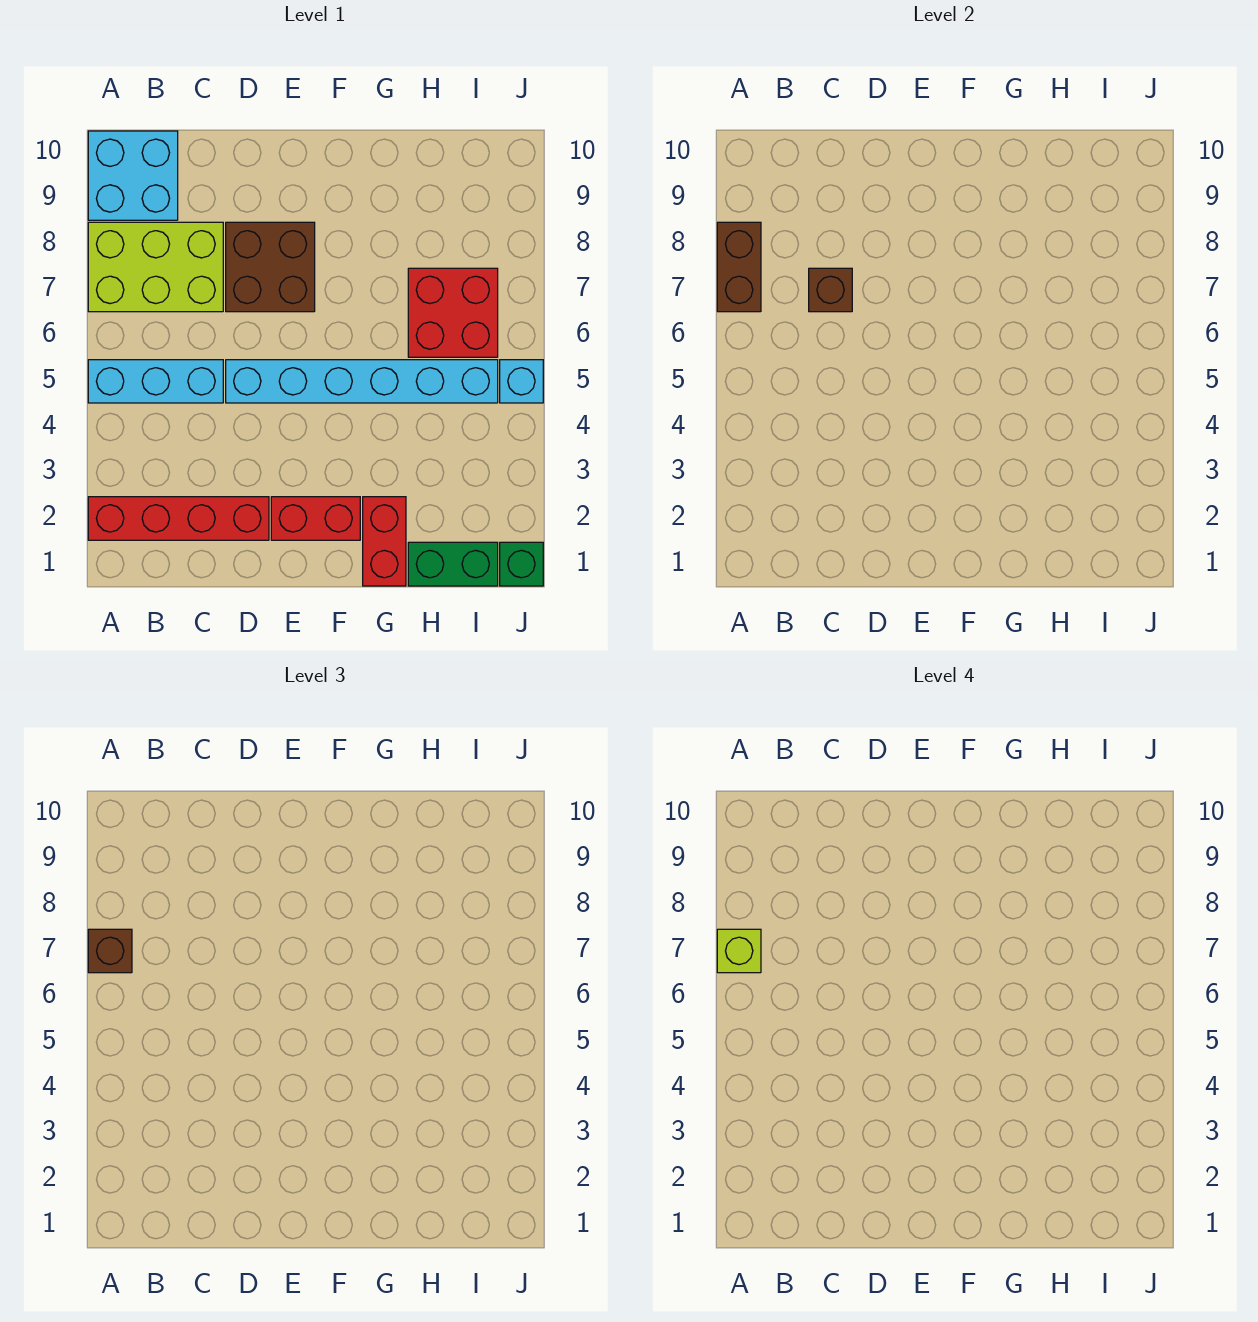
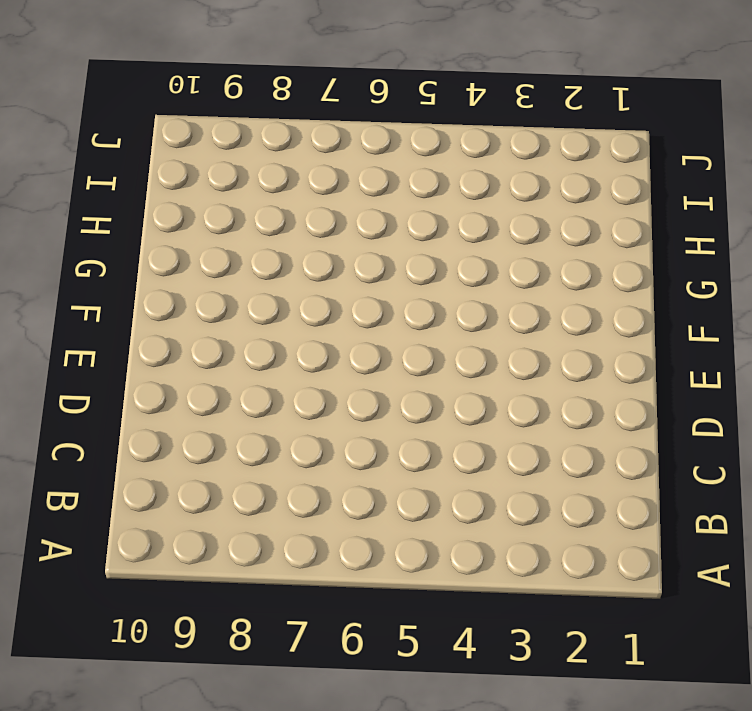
none -> red 1x4 brick [88,497,269,540]
none -> cyan 1x3 brick [88,360,223,403]
none -> lime 2x3 brick [88,222,223,312]

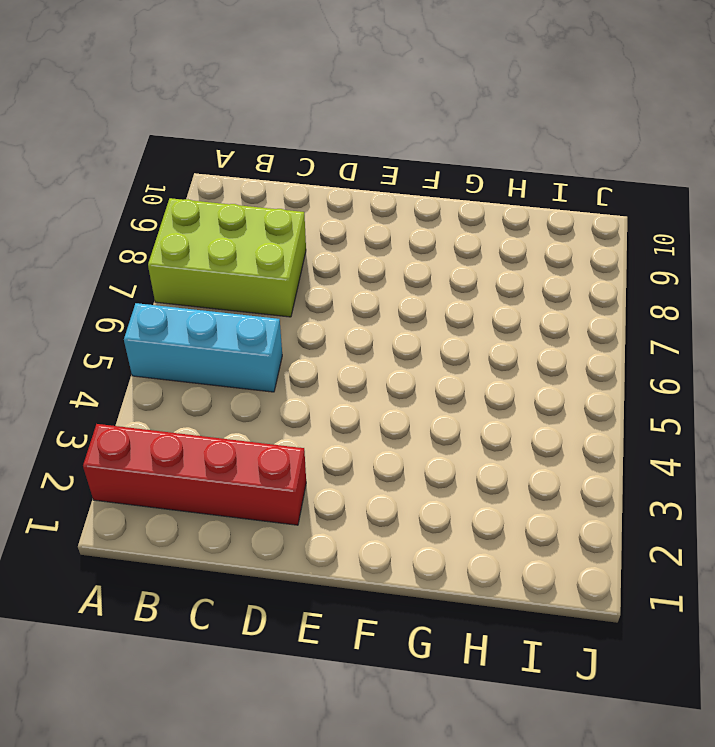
none -> cyan 2x2 brick [88,131,178,220]
none -> cyan 1x6 brick [226,360,498,403]
none -> brown 2x2 brick [226,222,315,312]

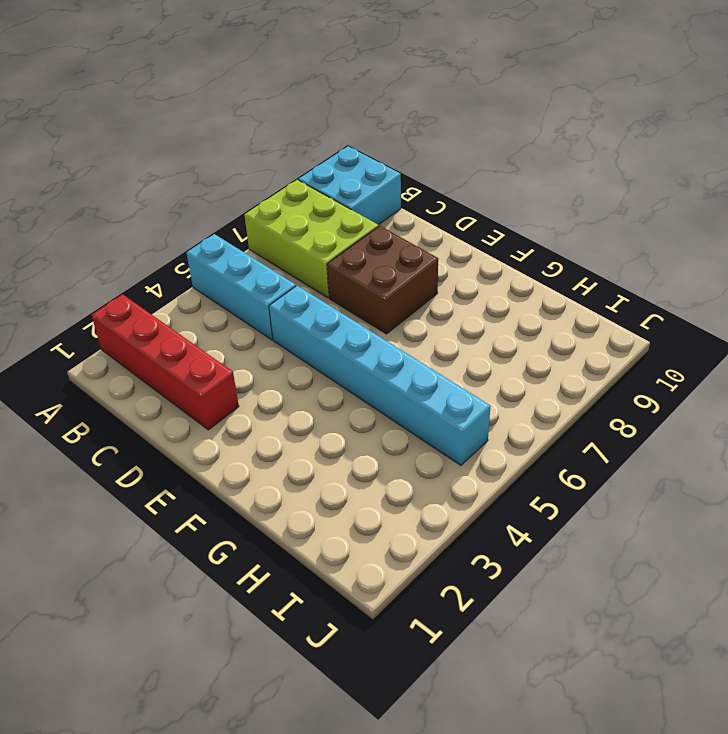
none -> red 1x2 brick [271,497,360,540]
none -> red 1x2 brick [363,497,406,586]
none -> green 1x2 brick [408,542,498,586]

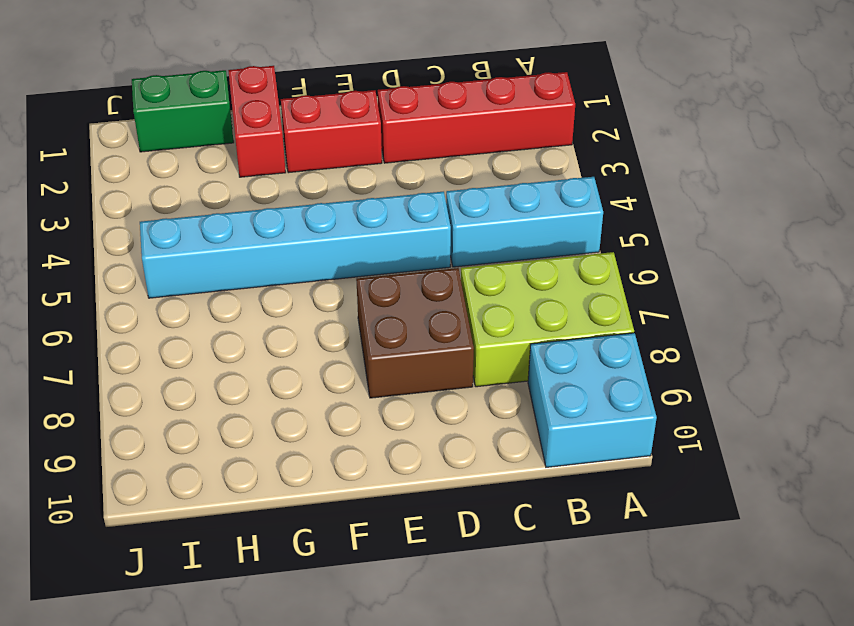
none -> red 2x2 brick [408,268,498,357]
none -> green 1x1 brick [500,542,543,586]
none -> cyan 1x1 brick [500,360,543,403]

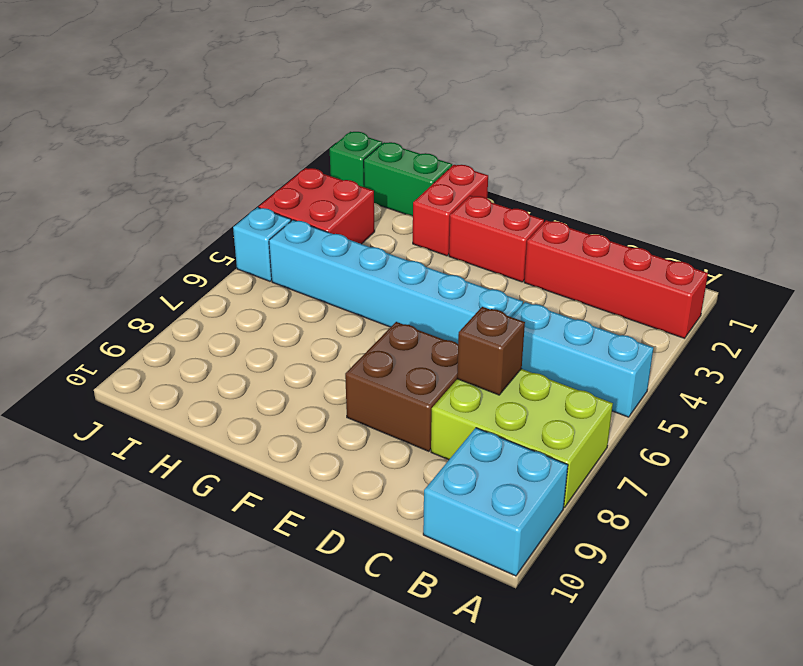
red 2x2 brick [259,168,375,244] -> red 2x2 brick moved to [408,268,498,357]
none -> brown 1x2 brick [717,222,761,312]
none -> brown 1x1 brick [88,929,132,973]
none -> lime 1x1 brick [717,929,761,973]

